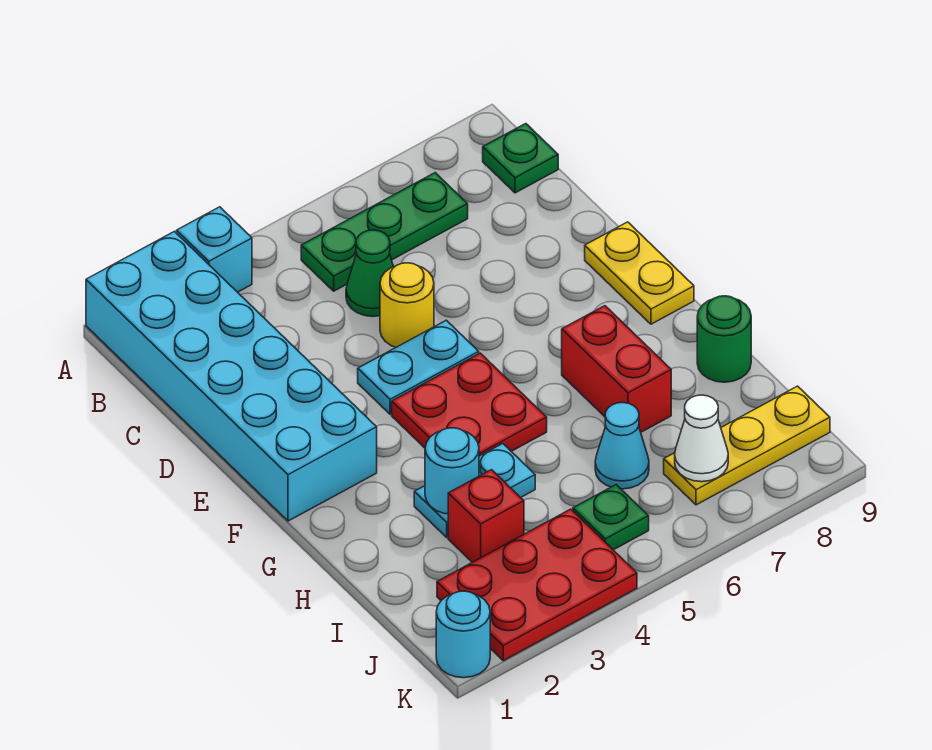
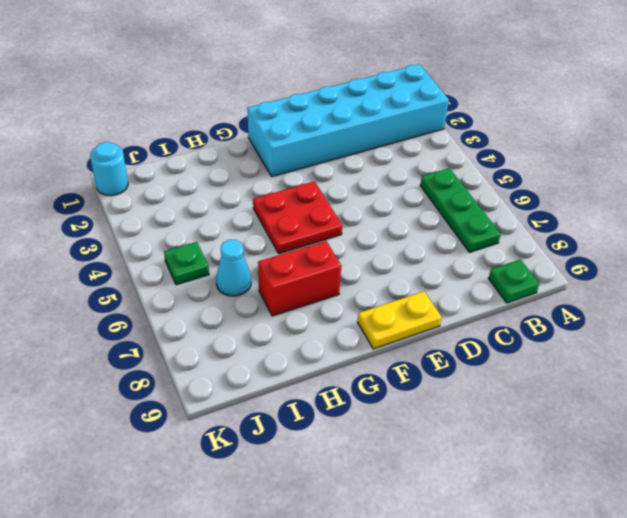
none -> cyan 1x1 brick [177,207,252,292]
none -> green 1x1 cone [346,230,394,317]
none -> yellow 1x1 round brick [380,263,434,347]

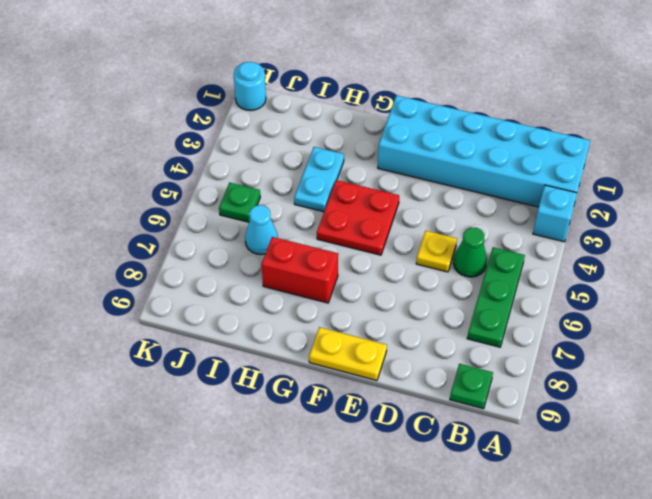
yellow 1x1 plate [416,231,457,272] -> yellow 1x1 round brick [380,263,434,347]
none -> cyan 1x2 plate [358,320,479,414]
none -> green 1x1 round brick [697,296,751,382]
none -> red 1x1 brick [448,470,524,562]

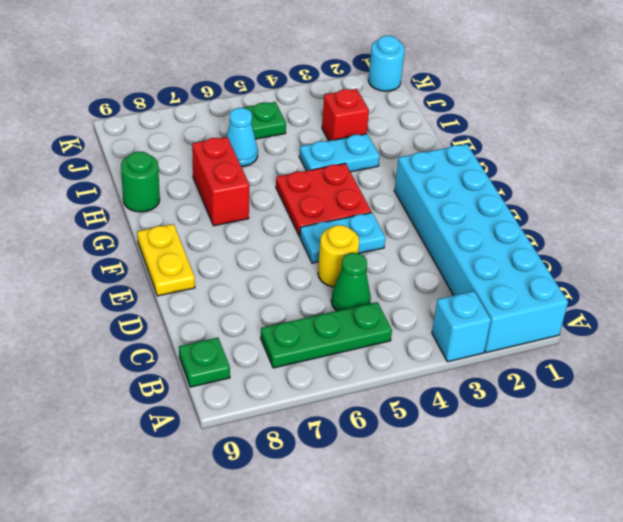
none -> red 2x3 plate [437,509,637,661]
none -> yellow 1x3 plate [664,386,830,505]
none -> cyan 1x1 round brick [425,428,479,514]

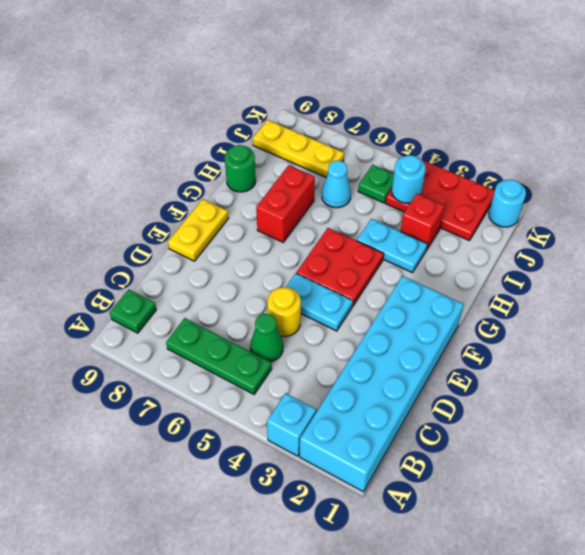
cyan 1x1 round brick [392,155,426,203] -> cyan 1x1 round brick moved to [425,428,479,514]
none -> white 1x1 cone [675,395,728,482]

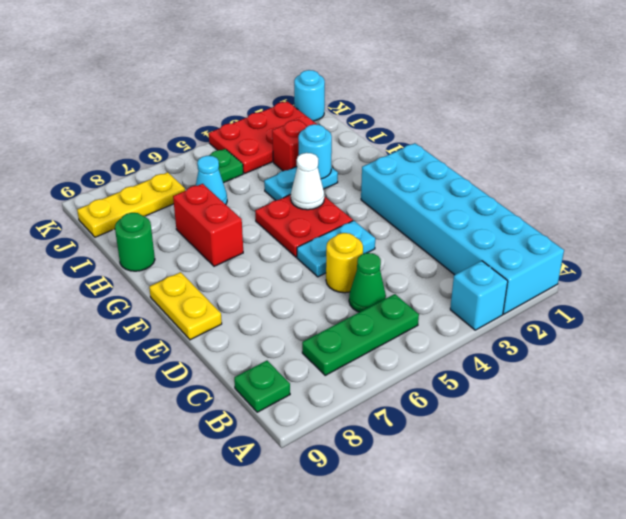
white 1x1 cone [291,153,324,210] -> white 1x1 cone moved to [675,395,728,482]

